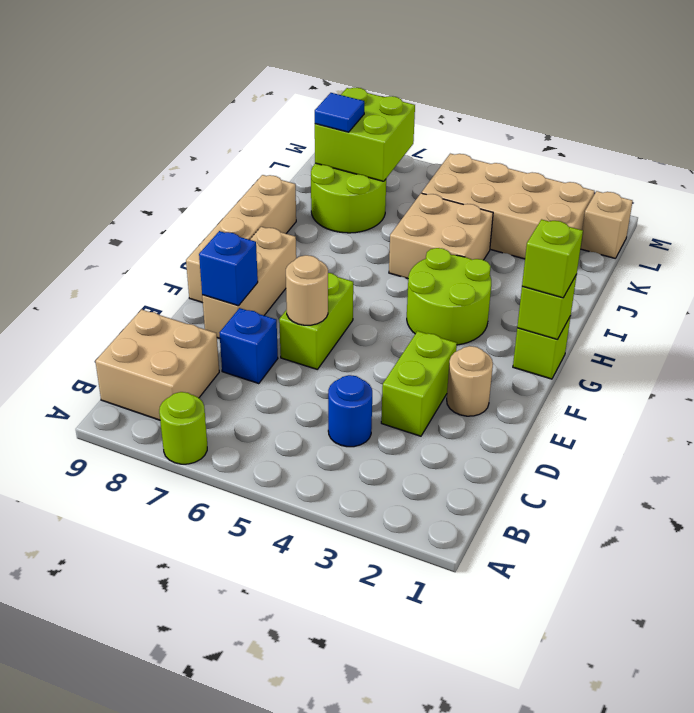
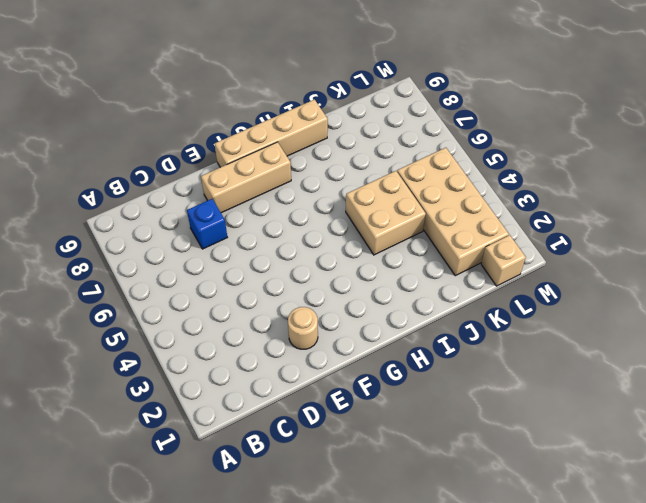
none -> lime 1x1 round brick [159,392,207,464]
none -> tan 2x2 brick [95,309,219,420]
none -> blue 1x1 round brick [328,375,372,447]

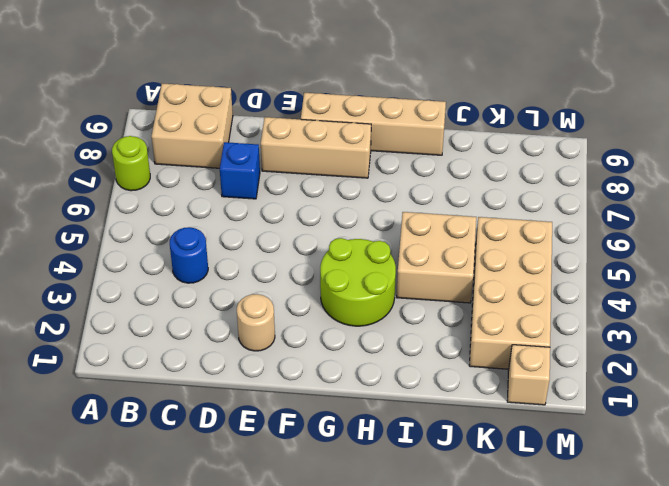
none -> lime 1x2 brick [381,331,457,436]
none -> lime 1x2 brick [279,273,353,369]
none -> lime 1x1 brick [513,316,571,379]

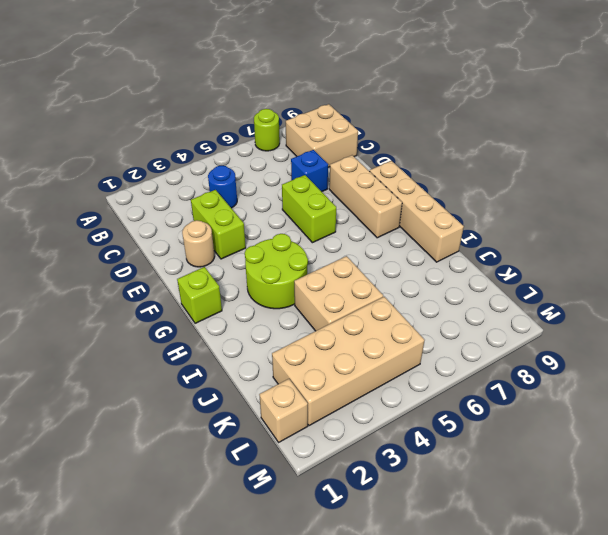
none -> lime 2x2 round brick [311,163,386,233]
none -> tan 1x1 round brick [286,255,328,325]
none -> blue 1x1 brick [199,231,258,306]

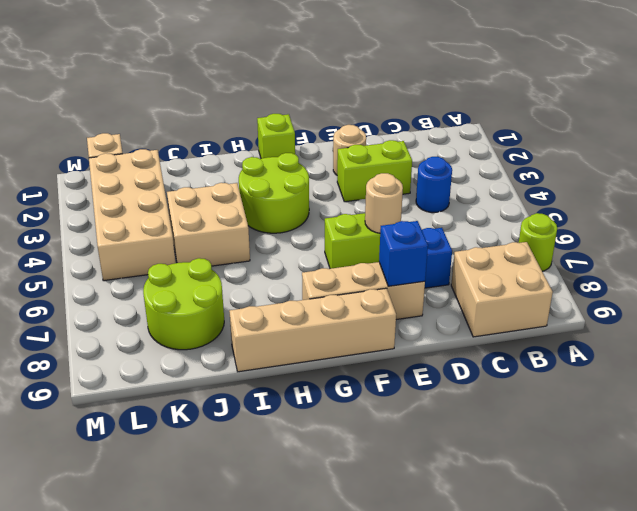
none -> lime 1x1 brick [517,275,577,339]
none -> lime 2x2 brick [315,88,415,181]
none -> lime 1x1 brick [522,219,583,298]

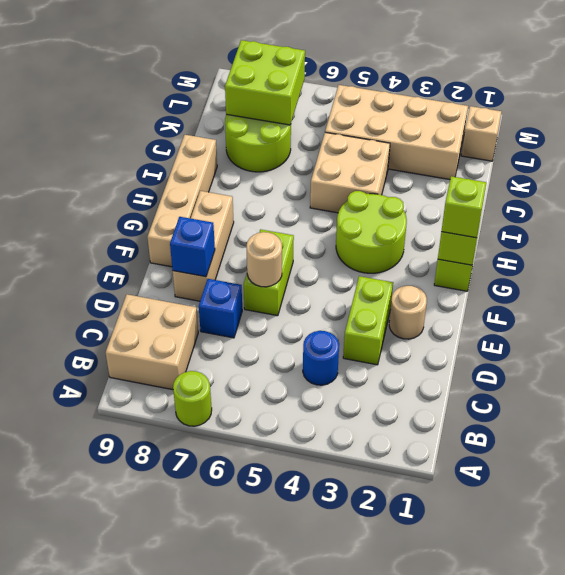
none -> blue 1x1 tile [315,93,364,132]

